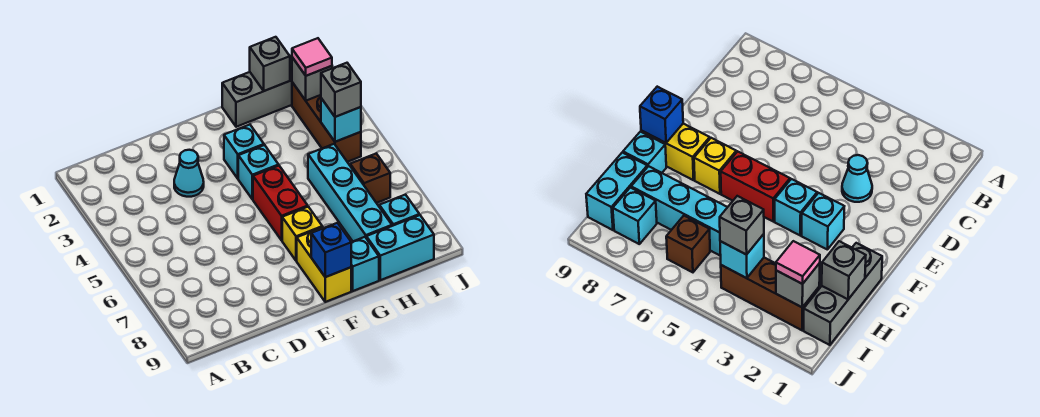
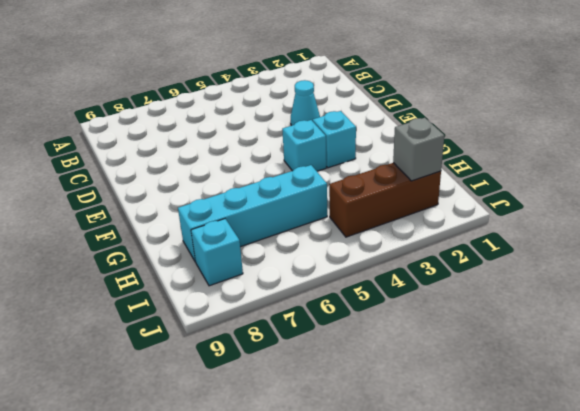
none -> red 1x2 brick [253,166,308,240]
none -> yellow 1x1 brick [282,207,322,261]
none -> yellow 1x2 brick [297,227,351,302]

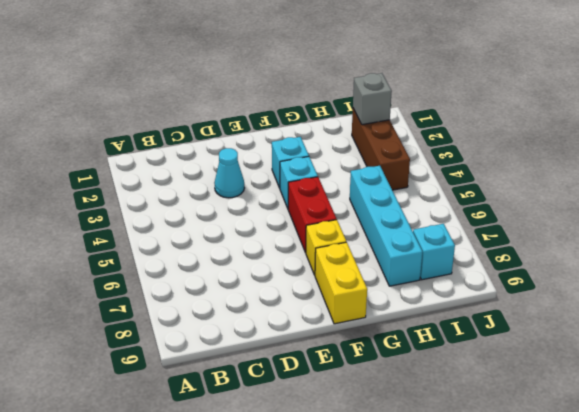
none -> grey 1x3 brick [222,55,292,127]
none -> cyan 1x1 brick [351,237,379,291]
none -> cyan 1x2 brick [366,215,434,280]

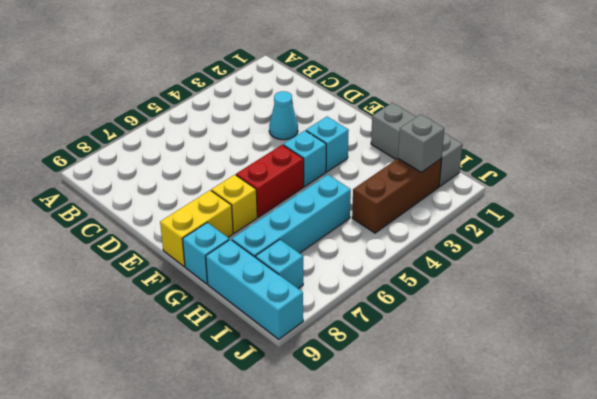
cyan 1x3 brick [206,239,303,339] -> cyan 1x2 brick [366,215,434,280]
none -> brown 1x1 brick [350,154,390,203]
none -> blue 1x1 brick [311,223,351,277]
none -> grey 1x1 brick [250,37,290,91]

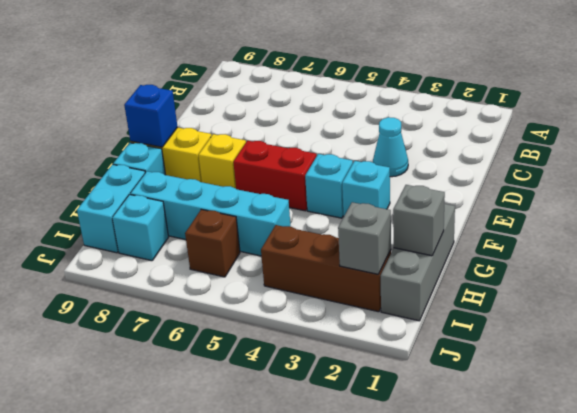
none -> cyan 1x1 brick [321,98,361,142]
none -> pink 1x1 tile [292,38,332,76]
none -> grey 1x1 brick [321,63,361,117]

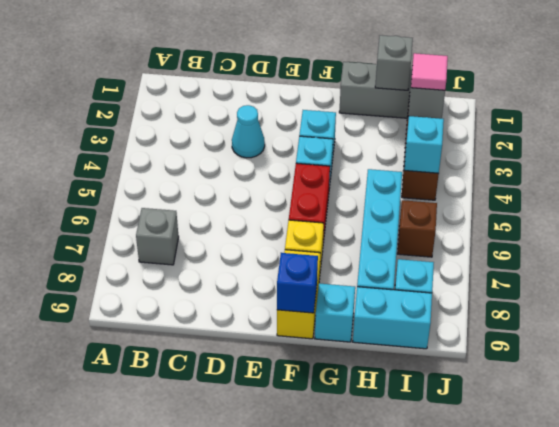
grey 1x1 brick [136,208,179,265] -> grey 1x1 brick moved to [321,63,361,117]

